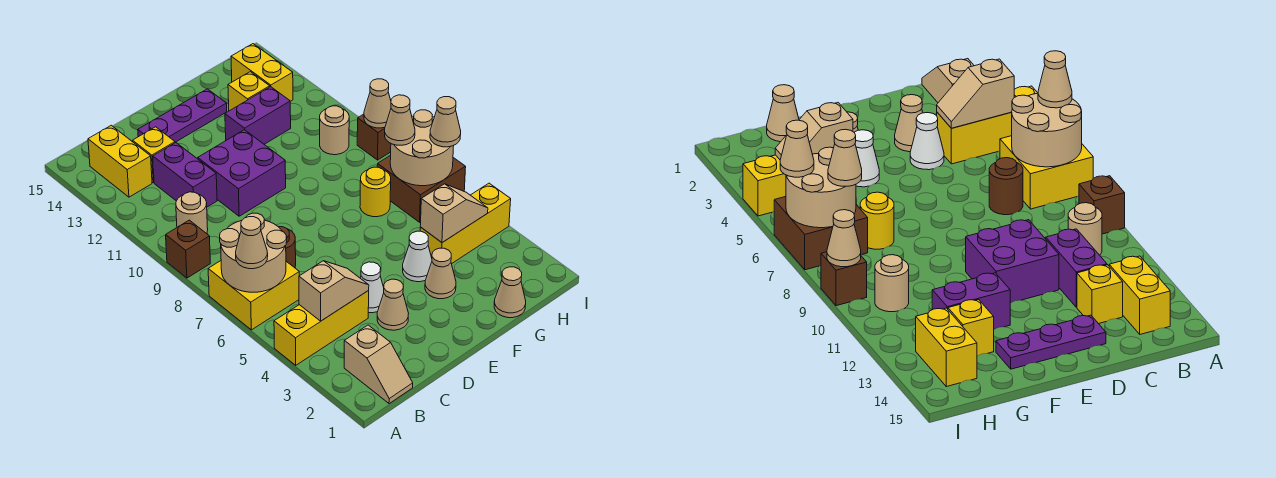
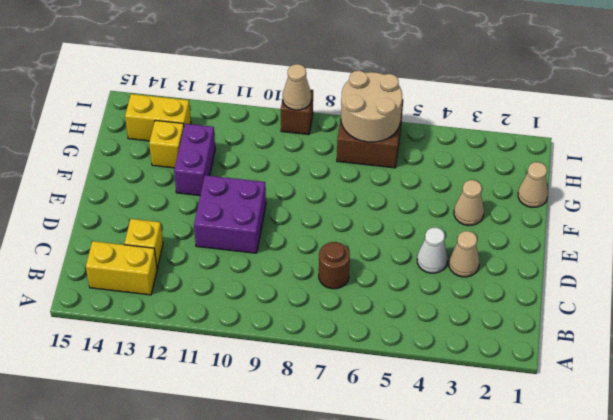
none -> yellow 1x3 brick [274,291,369,365]
none -> yellow 2x2 brick [208,261,299,330]
none -> brown 1x1 brick [166,220,210,278]
none -> tan 1x2 slope [344,325,413,404]

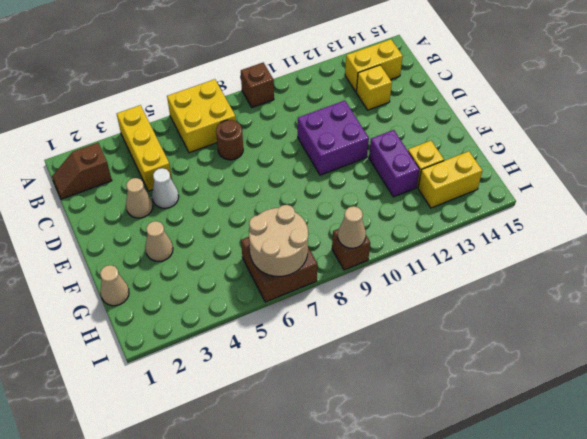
brown 1x2 slope [52,143,112,199] -> tan 1x2 slope [344,325,413,404]
none -> tan 1x1 round brick [176,192,208,234]
none -> purple 1x2 brick [153,142,217,207]
none -> purple 1x3 plate [138,89,227,142]
none -> white 1x1 cone [403,231,432,282]

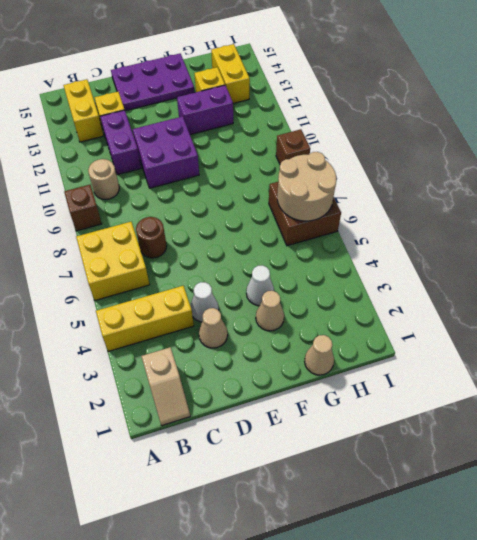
purple 2x3 plate [111,54,195,111] -> purple 1x3 plate [138,89,227,142]
none -> yellow 1x3 brick [420,183,511,264]
none -> yellow 1x1 round brick [360,167,391,217]
none -> tan 1x1 round brick [320,106,349,155]
none -> tan 2x2 round brick [220,213,287,292]

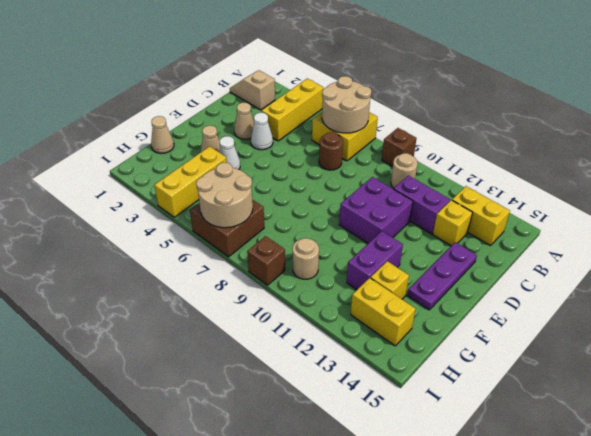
none -> yellow 1x1 round brick [360,167,391,217]
none -> tan 1x2 slope [299,261,369,321]
none -> tan 1x2 slope [420,184,488,243]
none -> tan 1x1 cone [364,79,391,128]

